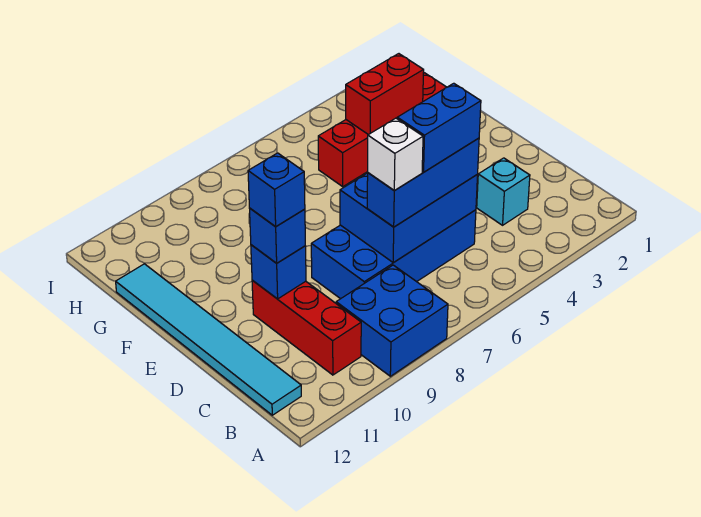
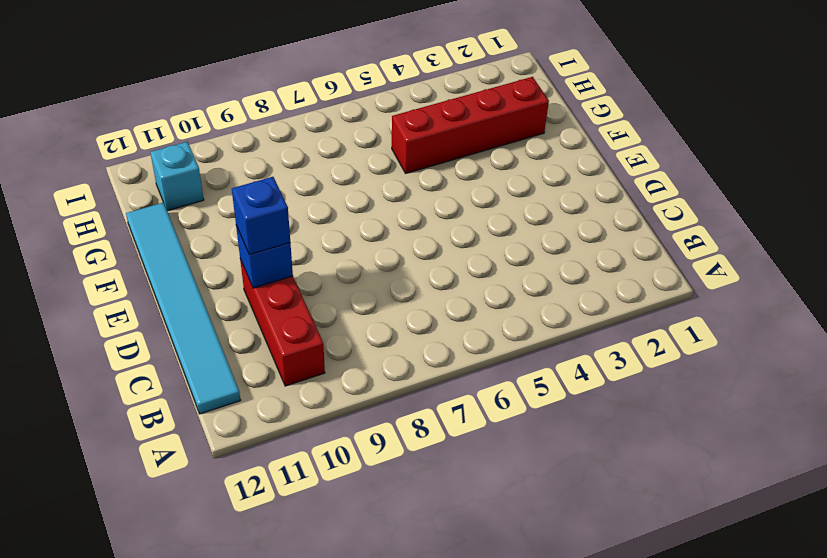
cyan 1x1 brick [150,142,204,211] -> cyan 1x1 brick moved to [477,158,530,225]
none -> blue 2x2 brick [336,265,448,376]
none -> blue 2x4 brick [311,210,476,299]
none -> blue 2x3 brick [340,173,478,263]

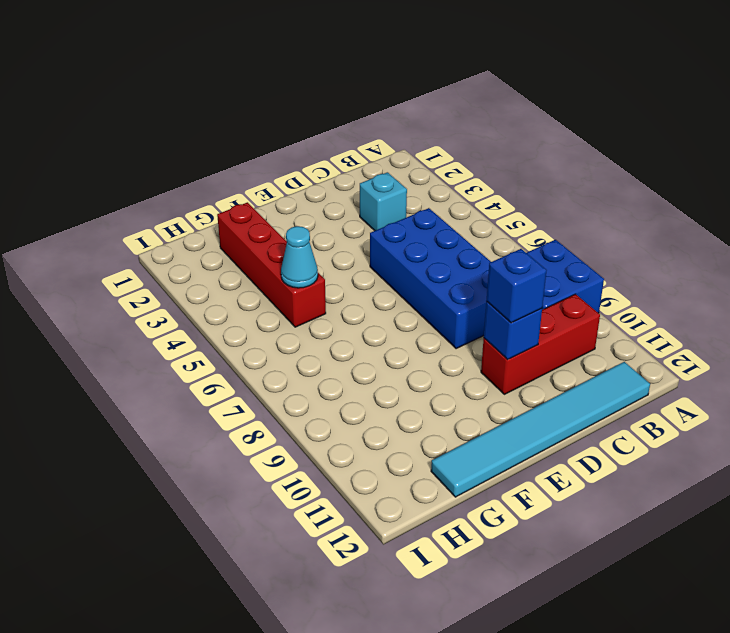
cyan 1x1 cone [281,226,318,288] -> none
none -> blue 2x3 brick [340,173,478,263]
none -> red 1x2 brick [346,54,424,135]
none -> blue 1x3 brick [367,138,479,227]

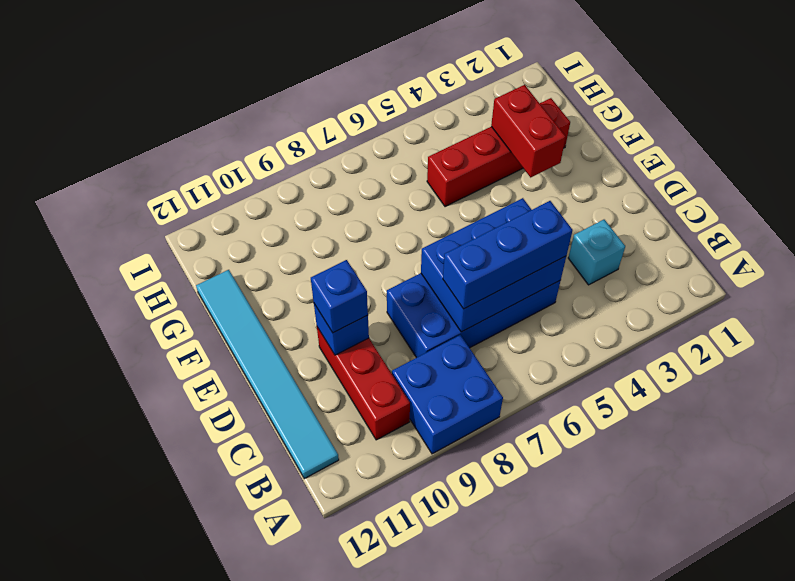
red 1x2 brick [491,85,566,177] -> red 1x2 brick turned to [346,54,424,135]
none -> blue 1x2 brick [397,83,481,172]
none -> white 1x1 brick [368,118,423,191]
none -> blue 1x1 brick [248,153,305,227]

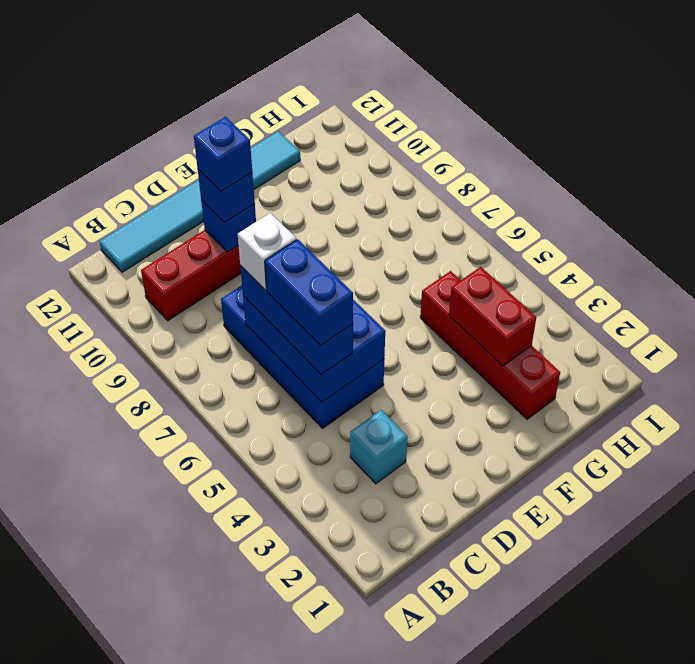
none -> blue 2x2 brick [336,265,448,376]

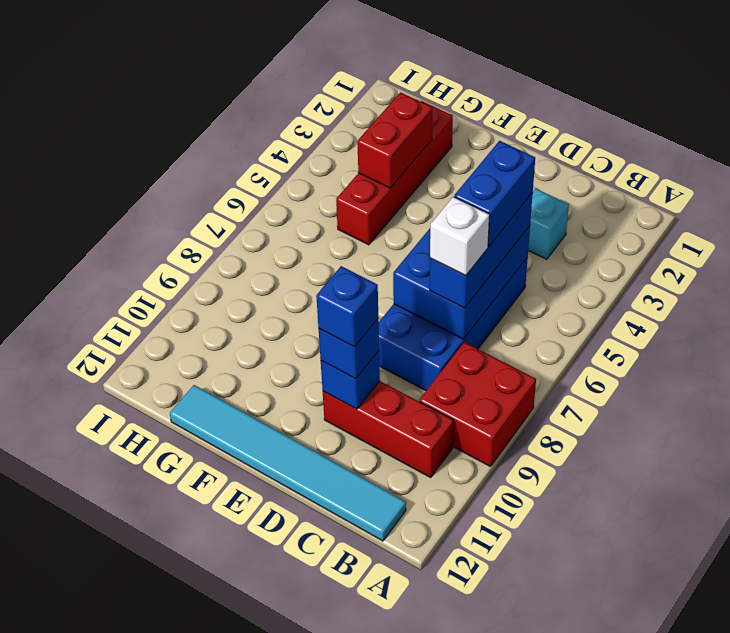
red 2x2 brick [419,342,536,467] -> blue 2x2 brick [336,265,448,376]

